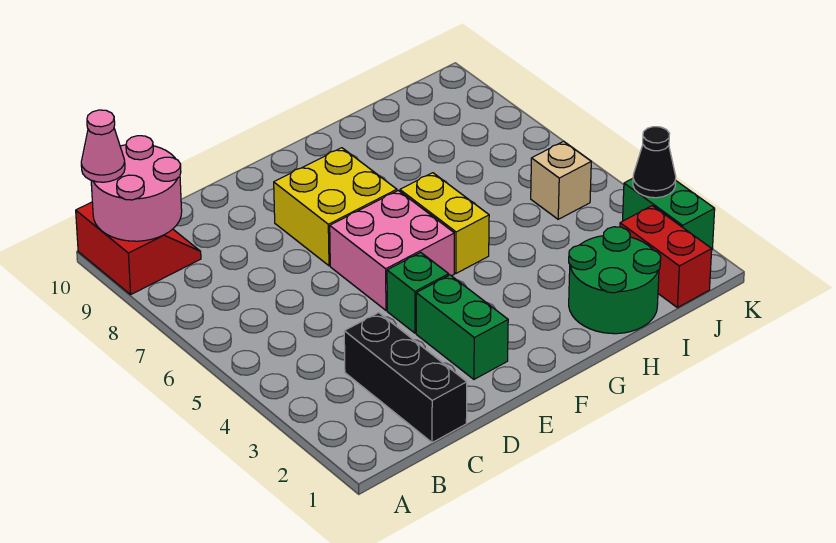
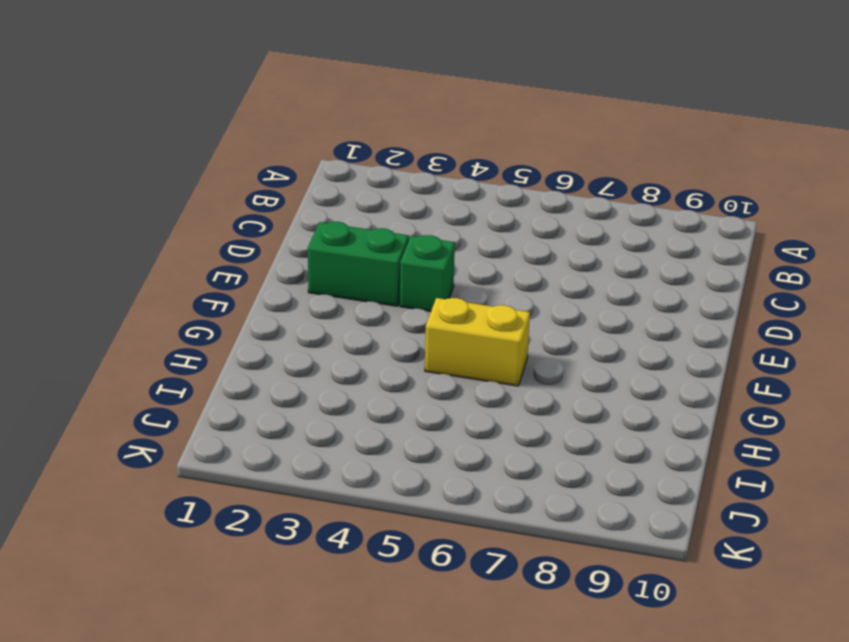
none -> red 2x2 slope [76,202,201,294]
none -> black 1x3 brick [344,313,467,443]
none -> pink 2x2 brick [330,191,454,310]

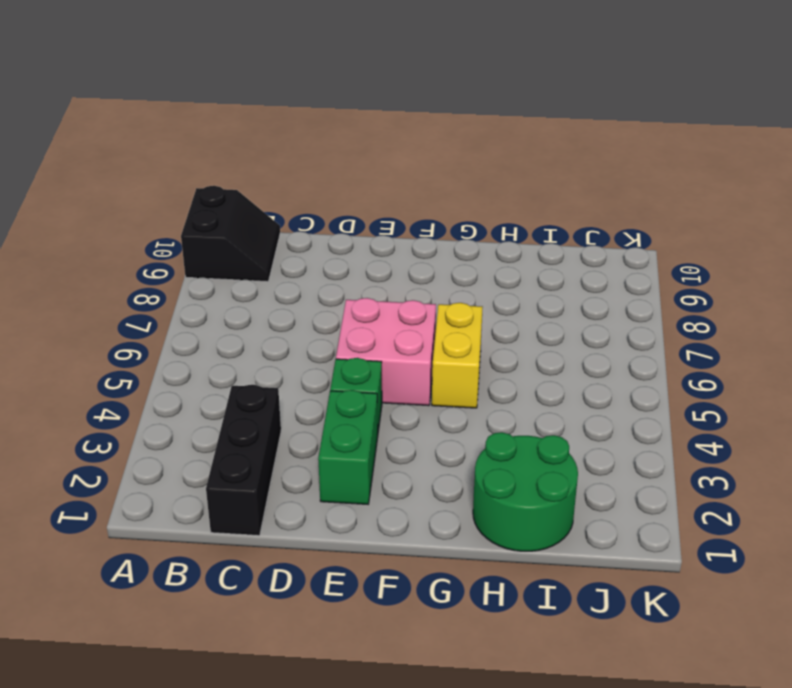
black 2x2 slope [181,186,280,282] -> red 2x2 slope [76,202,201,294]
none -> yellow 2x2 brick [274,148,397,266]
none -> red 1x2 brick [620,206,712,308]
none -> tan 1x1 brick [531,141,591,219]

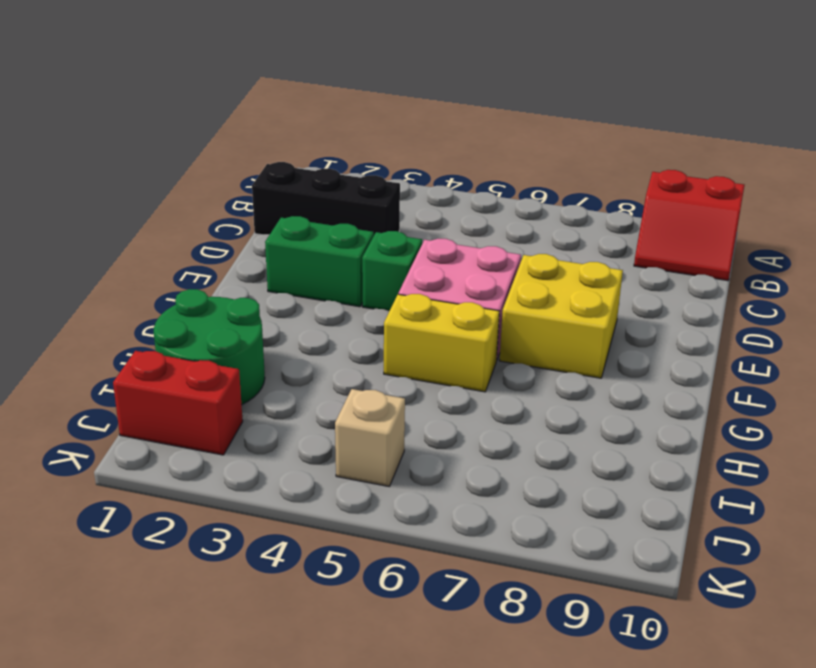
none -> green 1x2 brick [623,178,715,249]
none -> pink 2x2 round brick [91,136,182,241]
none -> black 1x1 cone [633,127,676,198]

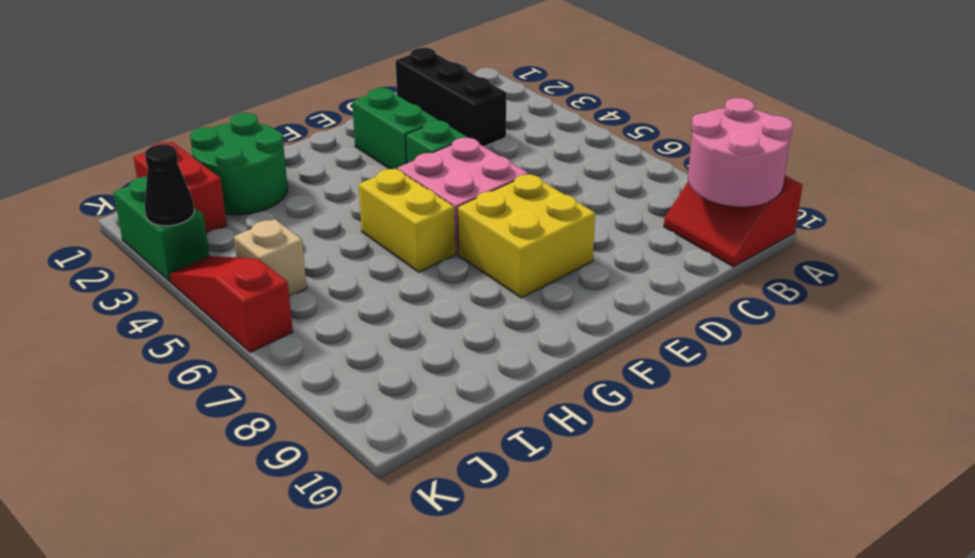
red 1x3 slope [169,256,293,352] -> none
none -> pink 1x1 cone [81,110,125,182]

